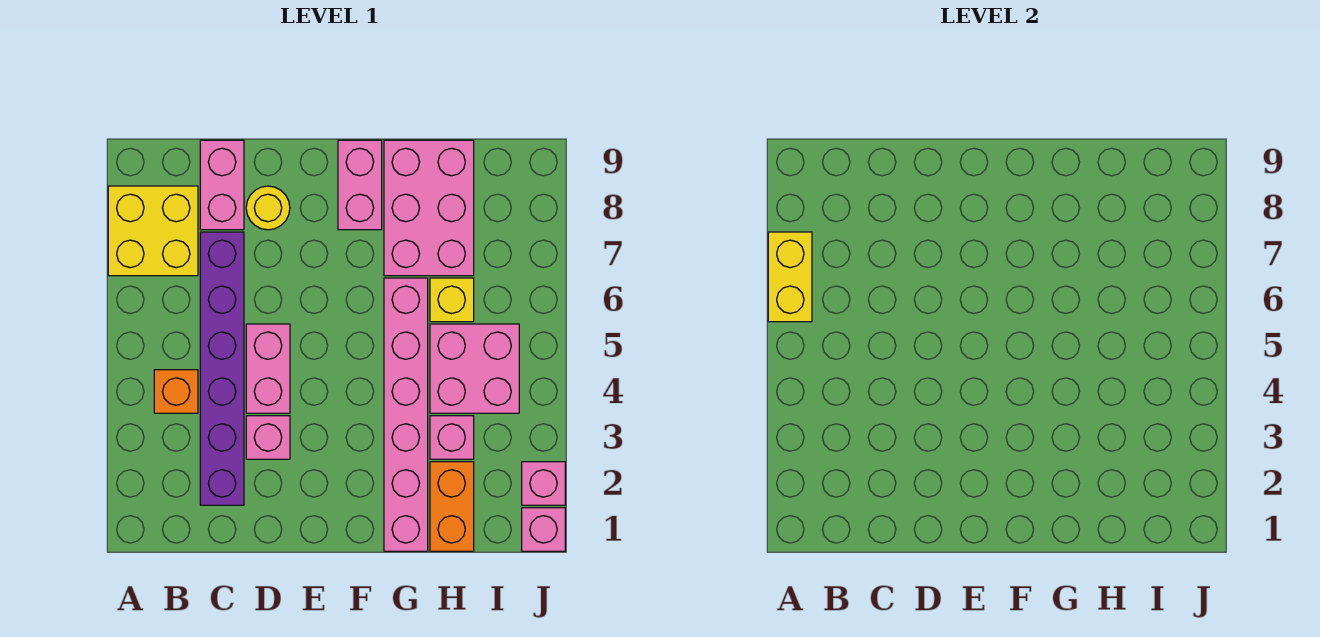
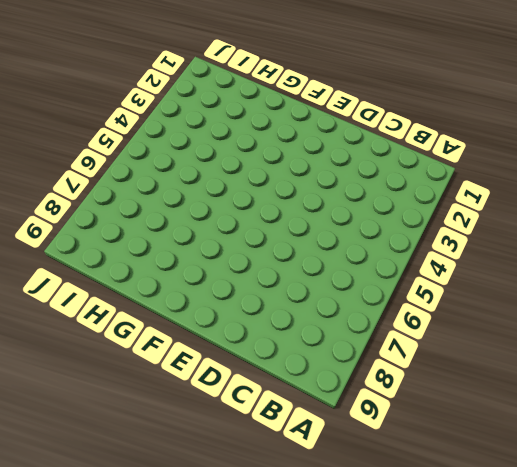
none -> yellow 2x2 brick [108,186,198,276]
none -> orange 1x1 brick [154,370,198,413]
none -> purple 1x6 brick [200,232,244,505]

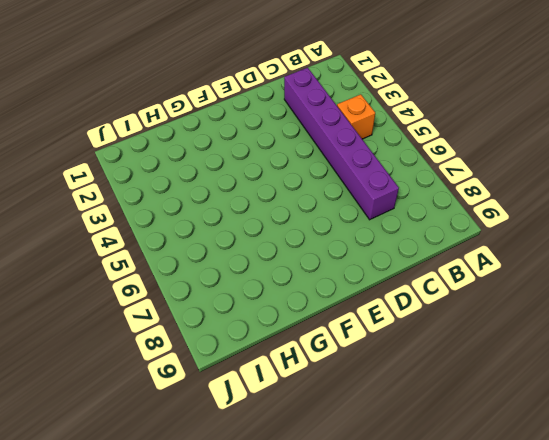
none -> yellow 2x2 brick [108,186,198,276]
none -> pink 1x2 brick [200,140,244,230]
none -> pink 1x1 brick [246,416,290,459]

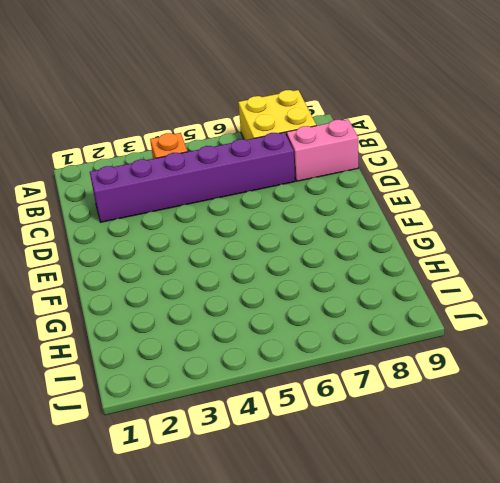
none -> pink 1x1 brick [246,416,290,459]
none -> pink 1x2 brick [246,324,290,413]
none -> yellow 1x1 round brick [246,186,290,230]

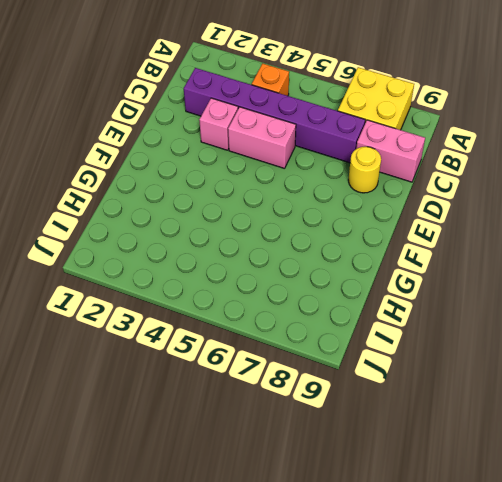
none -> pink 1x2 brick [338,140,382,230]
none -> pink 1x6 brick [384,278,428,551]
none -> pink 2x3 brick [384,140,474,276]

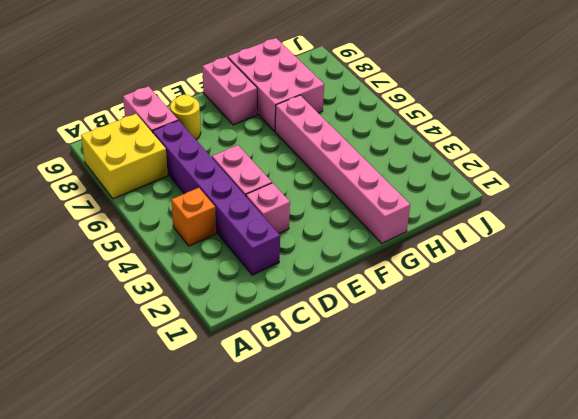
none -> orange 1x2 brick [430,462,474,551]
none -> pink 1x1 brick [430,416,474,459]
none -> pink 2x2 brick [430,324,519,413]

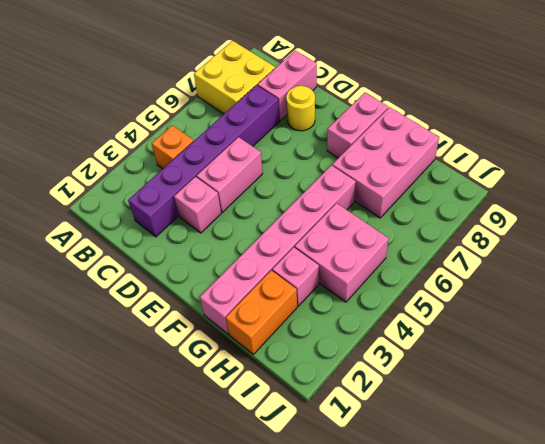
none -> yellow 1x1 brick [430,278,474,322]
none -> pink 1x1 brick [522,508,565,551]
none -> pink 1x1 brick [522,462,565,505]

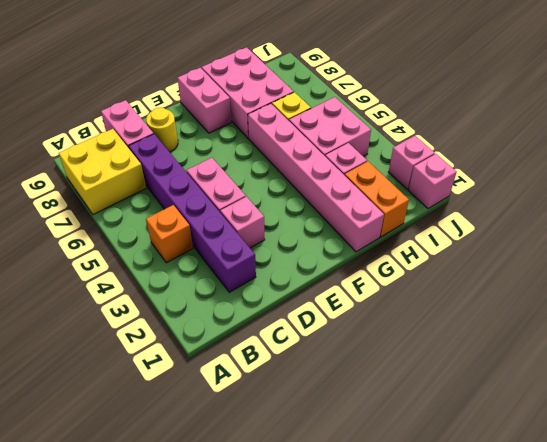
none -> yellow 1x2 brick [768,232,812,322]

